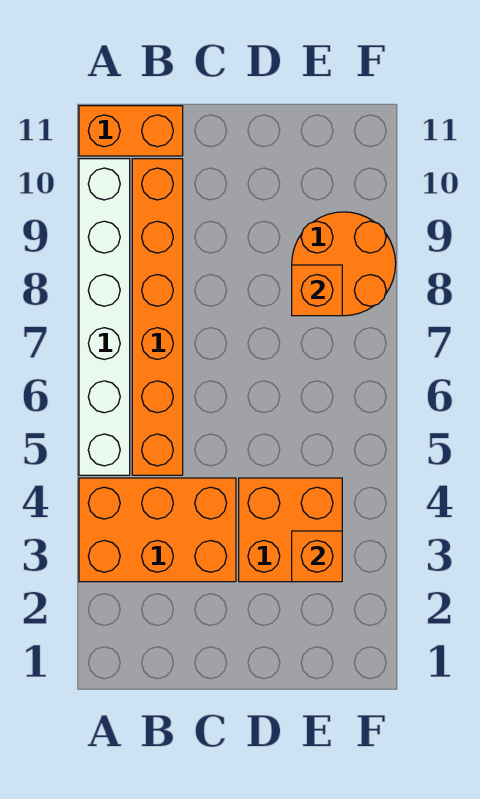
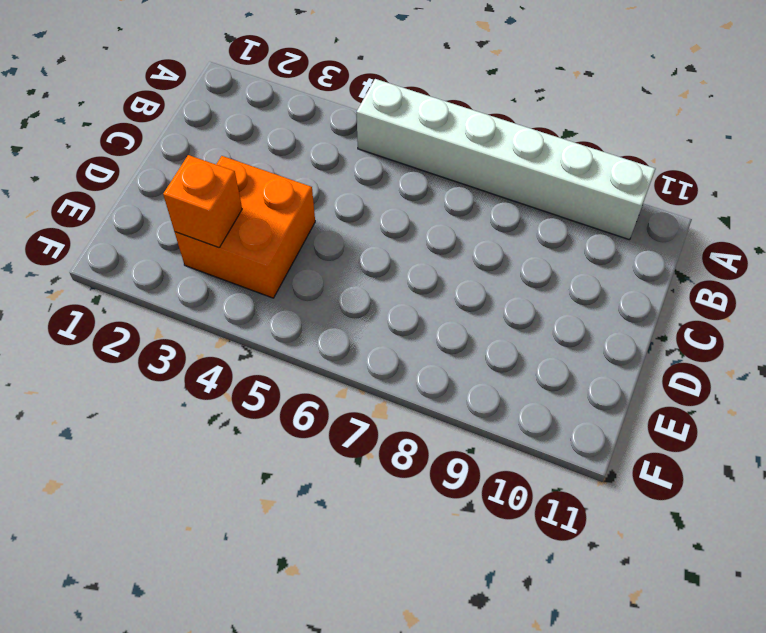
none -> orange 2x3 brick [79,478,236,582]
none -> orange 1x2 brick [79,106,183,156]

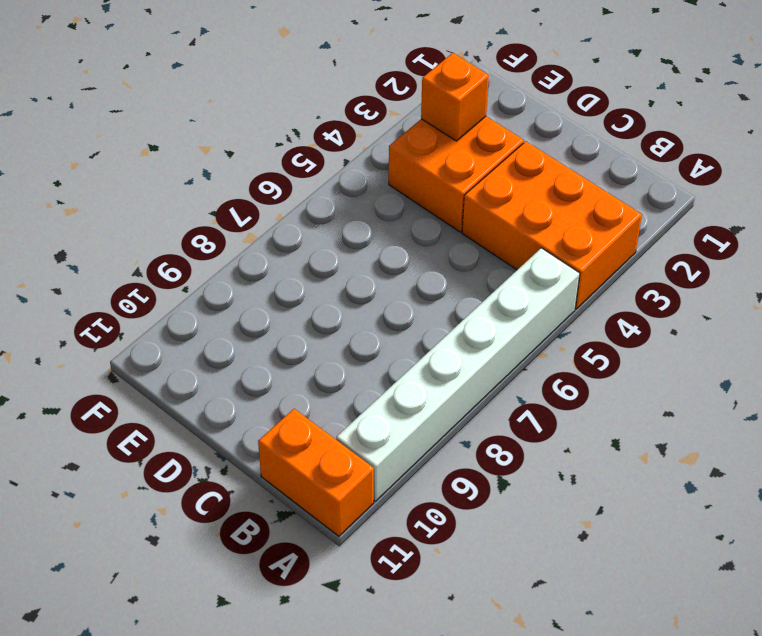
none -> orange 1x6 brick [132,159,183,475]
none -> orange 2x2 round brick [292,212,396,316]

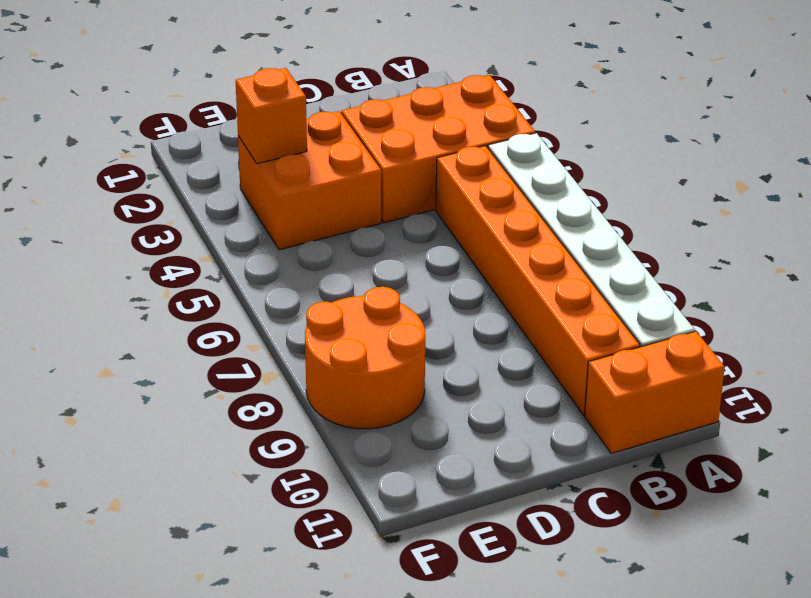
none -> orange 1x1 brick [292,265,342,316]

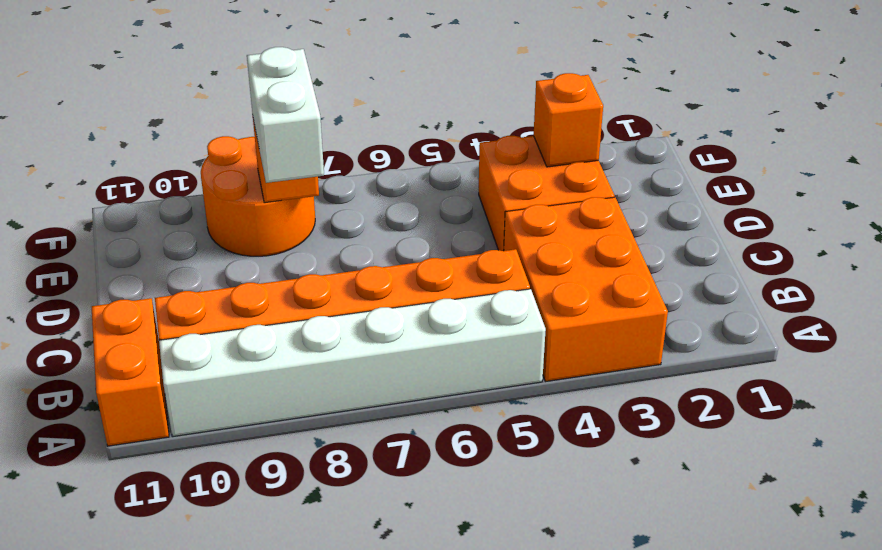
white 1x2 brick [247,47,324,183] -> none

